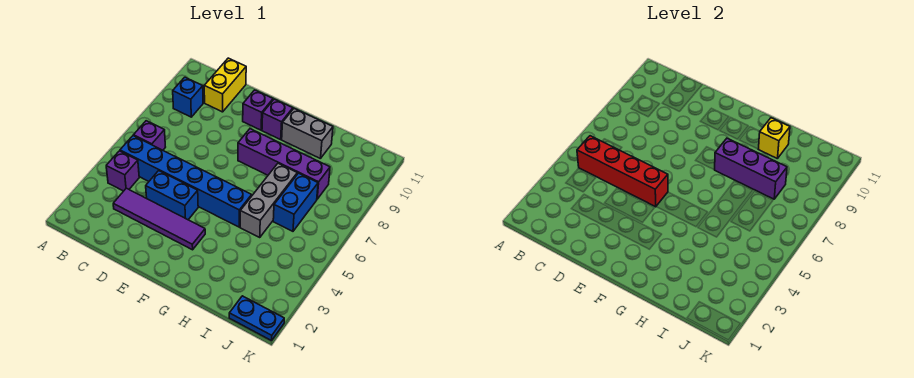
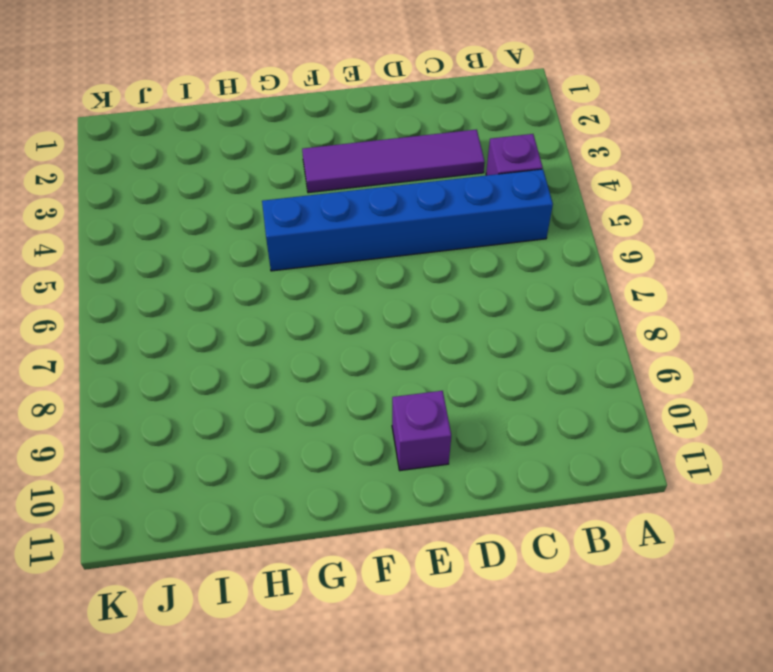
none -> purple 1x1 brick [133,121,165,150]
none -> blue 1x1 brick [173,77,203,117]
none -> yellow 1x2 brick [204,58,246,112]

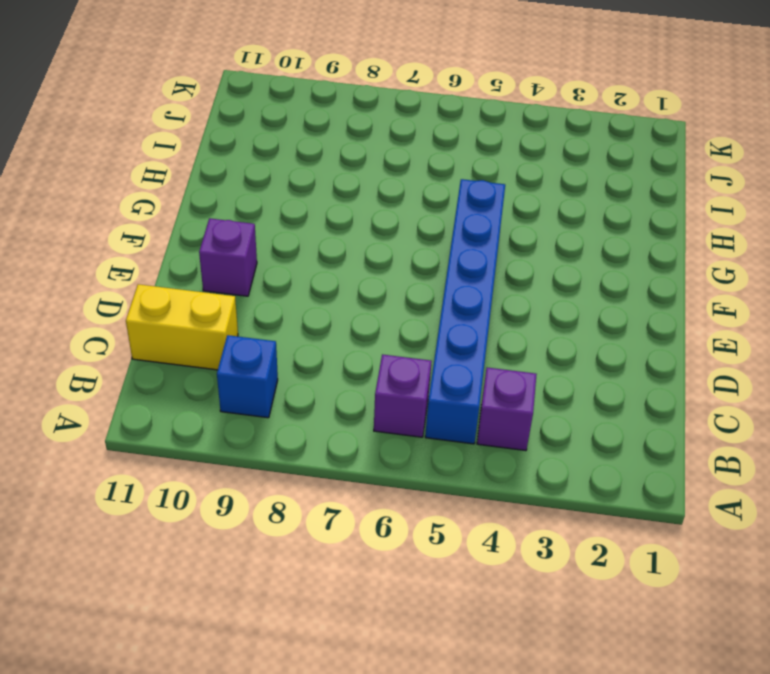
none -> purple 1x4 tile [113,188,205,250]
none -> blue 1x2 brick [146,171,198,220]
none -> purple 1x4 brick [238,129,330,199]

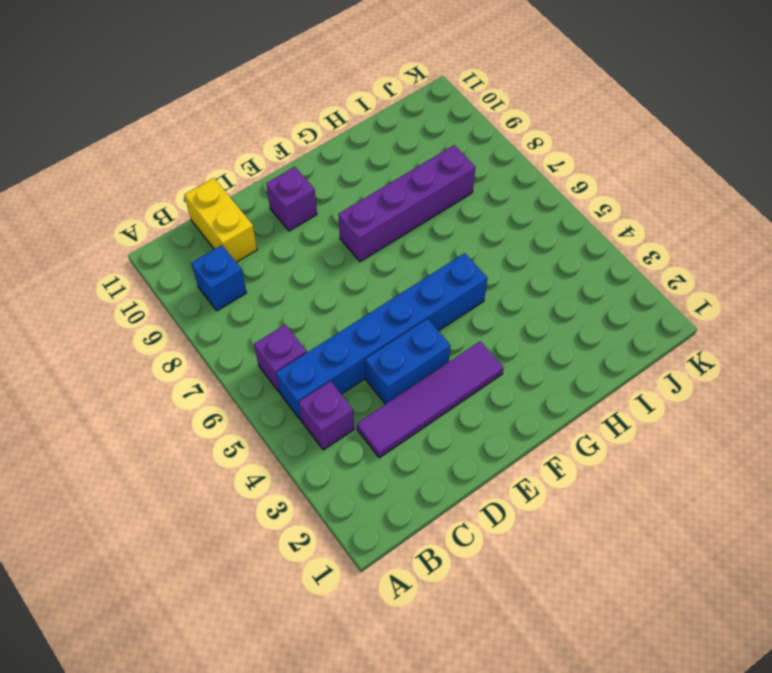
none -> purple 1x1 brick [262,99,293,139]
none -> grey 1x2 brick [282,108,333,159]
none -> grey 1x3 brick [240,163,297,237]

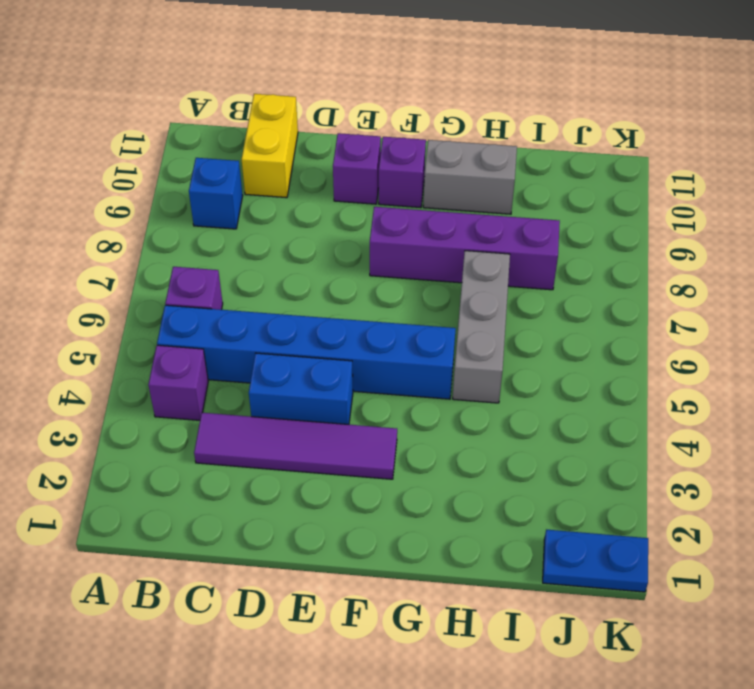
none -> blue 1x2 brick [273,173,318,231]
none -> red 1x4 brick [577,136,668,207]
none -> purple 1x3 brick [715,138,787,199]

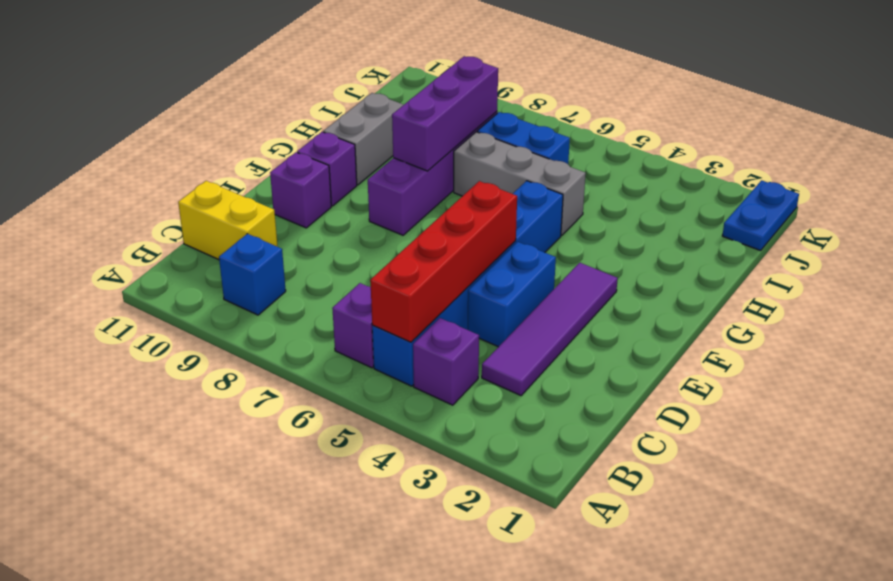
none -> yellow 1x1 brick [758,118,790,159]

